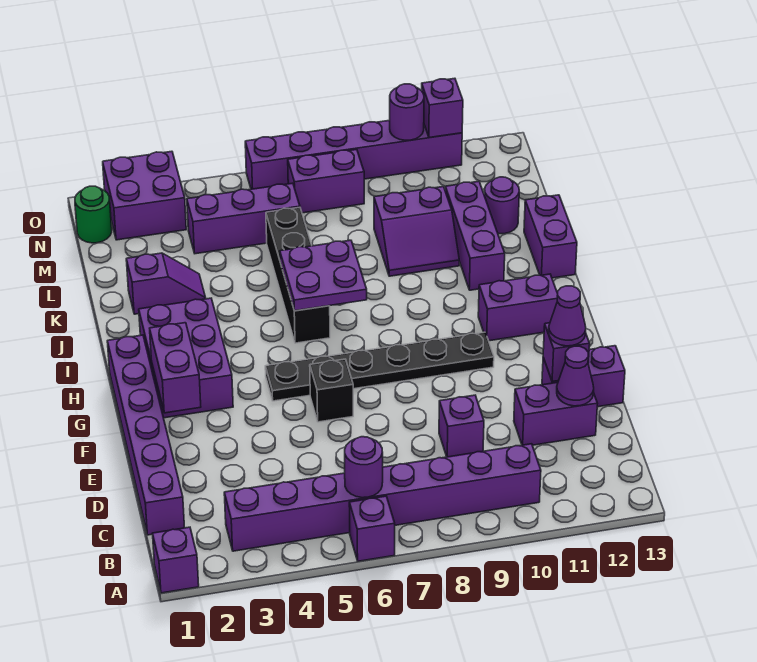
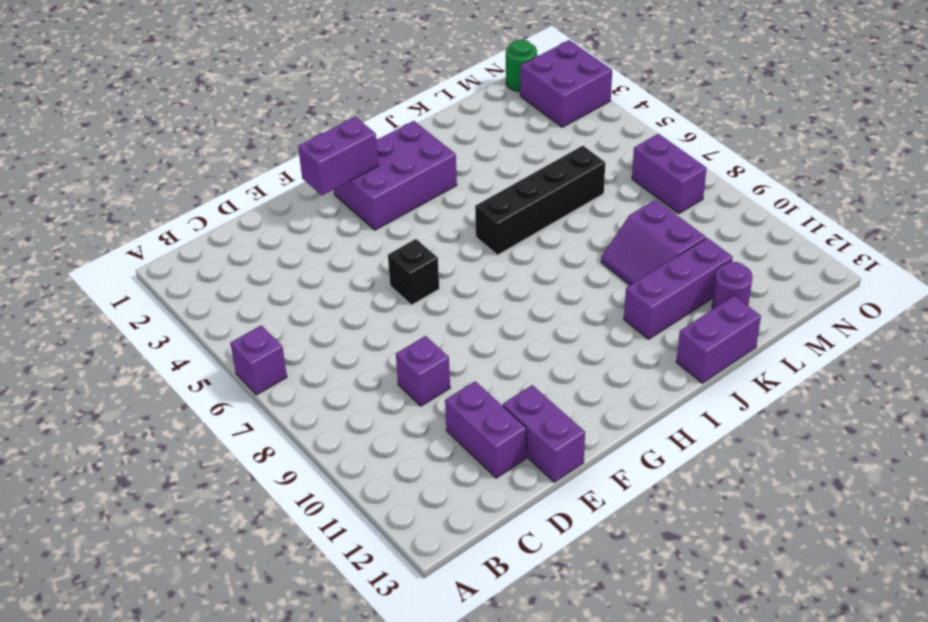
none -> purple 1x1 brick [153,527,199,593]
none -> purple 1x8 brick [224,444,541,551]
none -> purple 1x6 brick [107,335,185,535]
none -> black 1x6 plate [265,332,494,401]

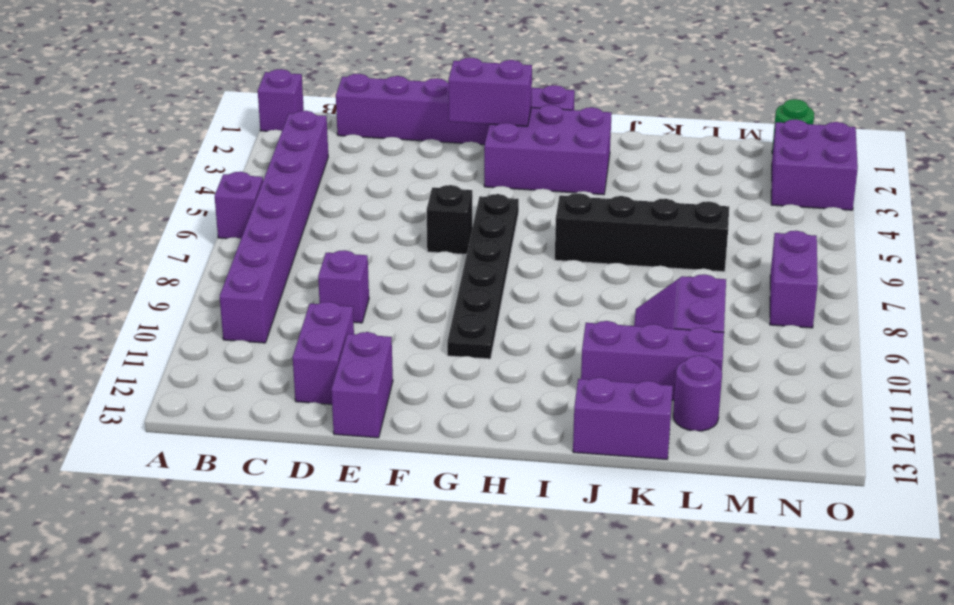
none -> purple 1x2 brick [478,274,558,341]
none -> purple 1x2 slope [126,253,206,314]
none -> purple 1x3 brick [187,183,300,254]
none -> purple 1x6 brick [245,120,462,189]

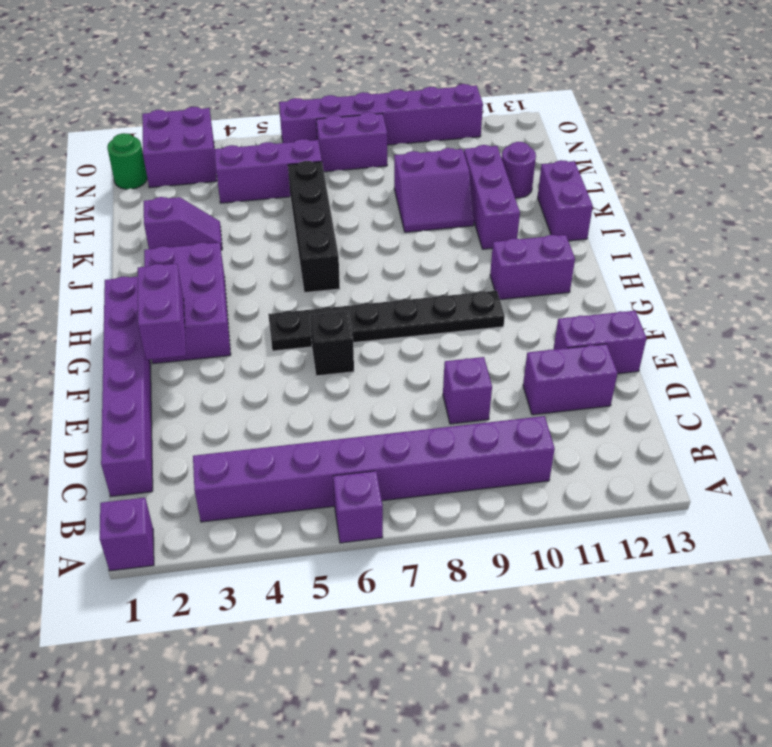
none -> purple 1x1 round brick [345,437,383,498]
none -> purple 1x1 cone [557,346,594,406]
none -> purple 1x1 brick [543,323,590,382]
none -> purple 2x2 plate [280,240,367,311]

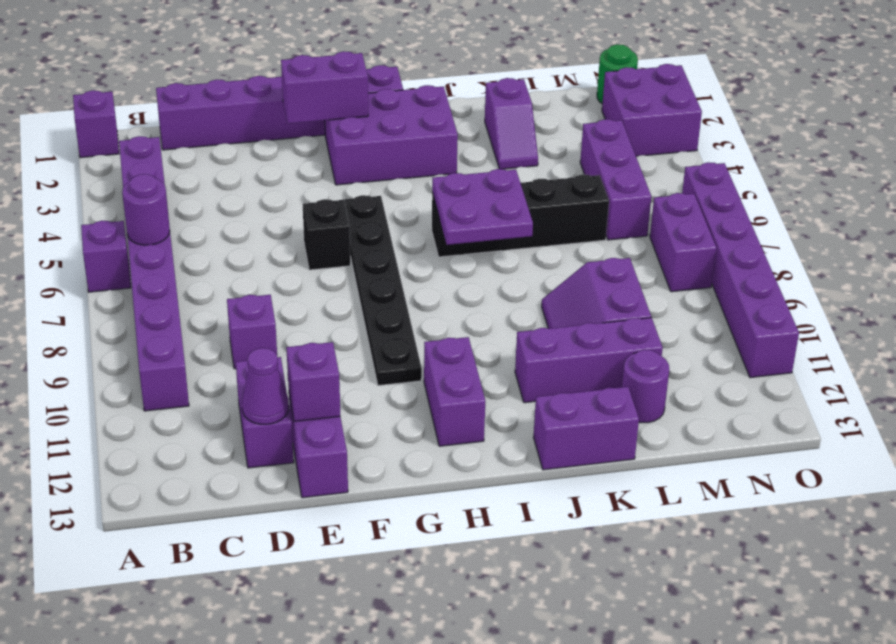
none -> purple 1x1 round brick [390,84,424,140]
none -> purple 1x1 brick [422,78,463,138]
none -> purple 1x1 cone [549,286,586,346]

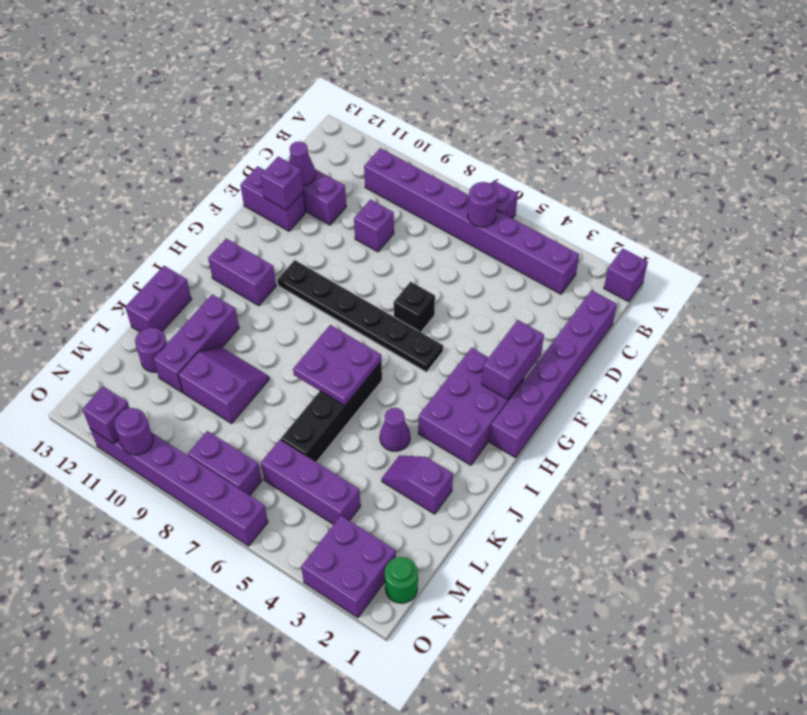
purple 1x1 cone [380,408,410,451] -> purple 1x1 cone moved to [549,286,586,346]

